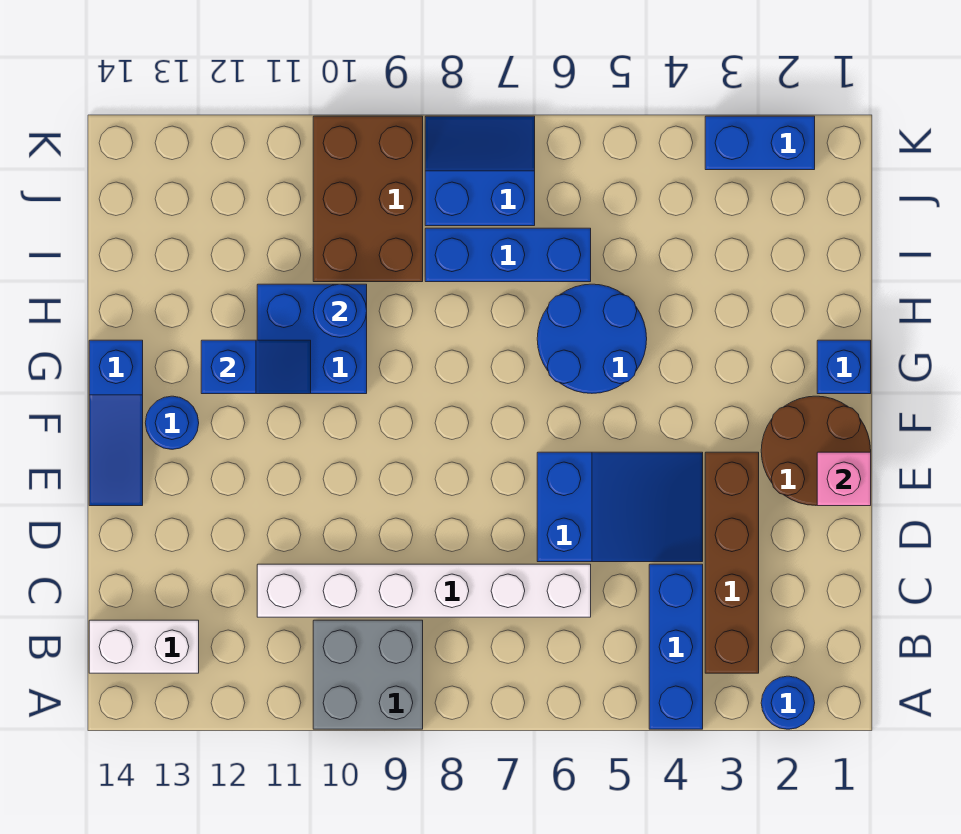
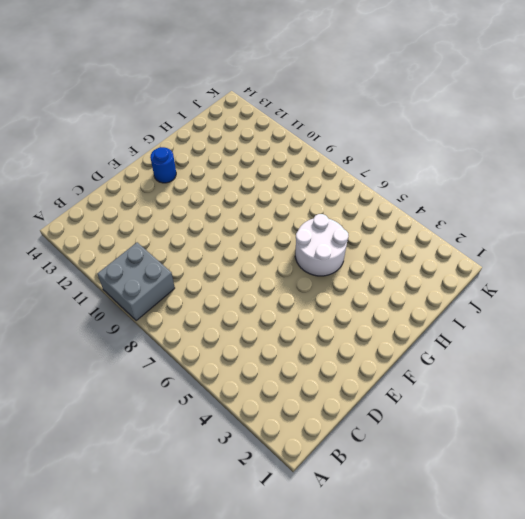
white 2x2 round brick [295,214,349,276] -> blue 2x2 round brick [537,284,647,393]
none -> blue 1x1 round brick [761,676,815,729]
none -> blue 1x3 brick [649,564,703,729]
none -> brown 1x4 brick [705,452,759,673]

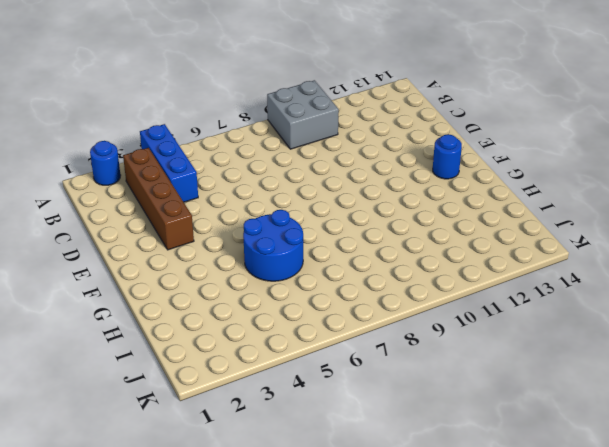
none -> white 1x2 brick [89,620,199,673]
none -> white 1x6 brick [257,564,591,617]
none -> blue 2x3 slope [537,452,703,562]

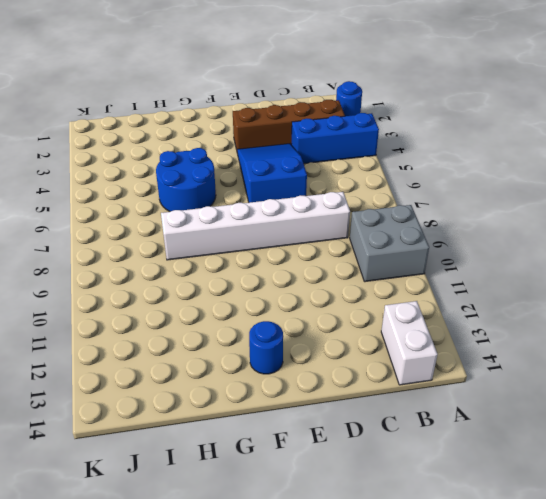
white 1x6 brick [161,192,350,260] -> white 1x6 brick turned to [257,564,591,617]
none -> brown 2x2 round brick [761,396,871,505]
none -> blue 1x3 slope [89,340,143,506]
none -> blue 1x1 brick [817,340,871,394]

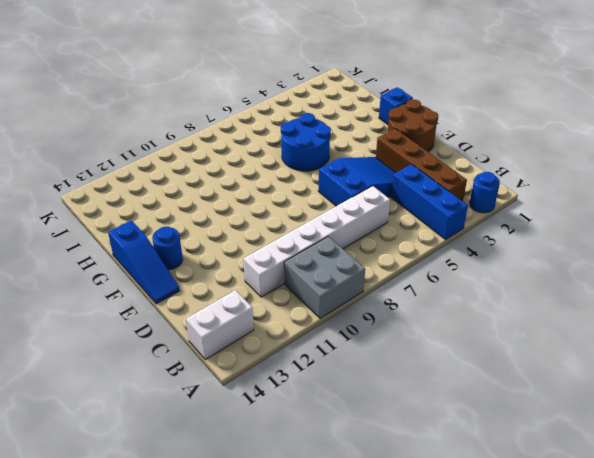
none -> blue 2x2 brick [257,284,367,394]
none -> blue 1x3 brick [425,228,591,282]
none -> brown 2x3 brick [313,116,423,282]

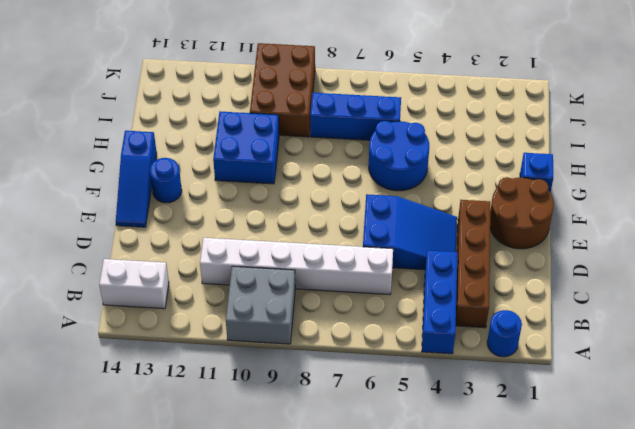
none -> blue 2x2 slope [425,116,535,226]
none -> blue 1x2 brick [705,116,815,170]
none -> pink 1x1 brick [817,452,871,506]

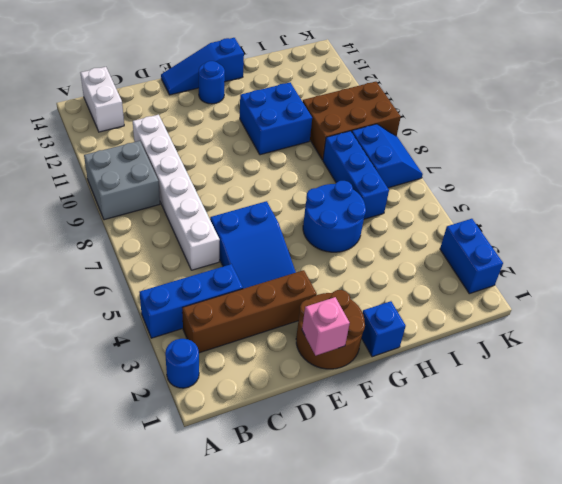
none -> blue 1x2 slope [201,340,311,394]
none -> blue 1x1 round brick [313,284,367,337]

